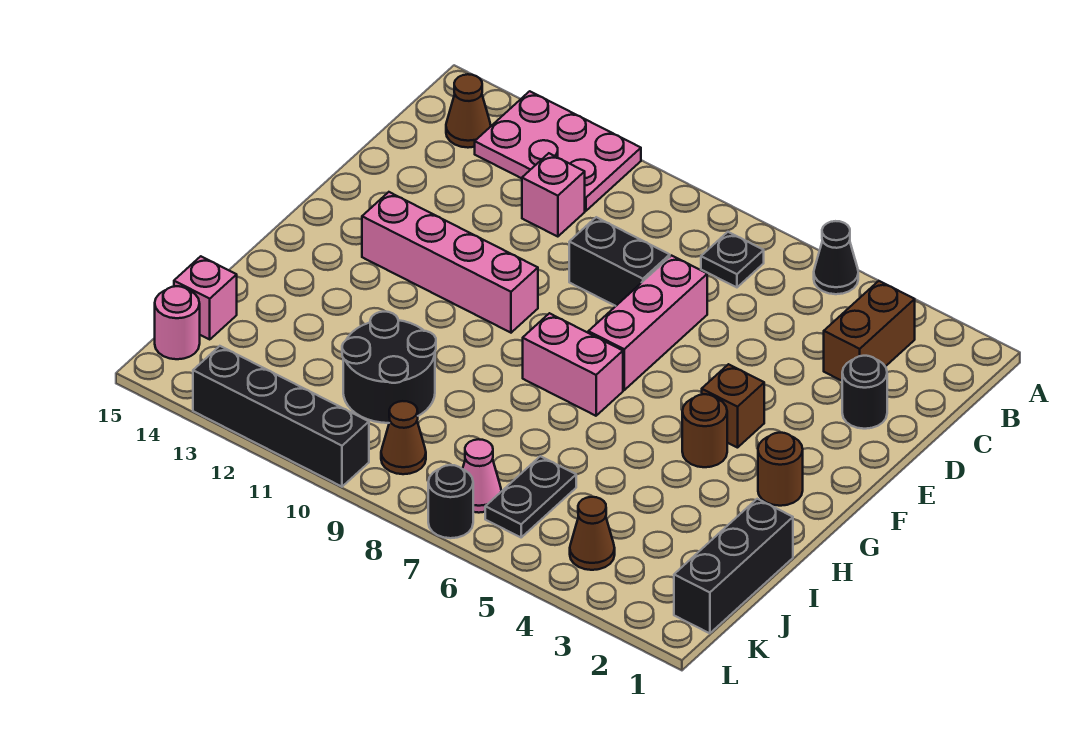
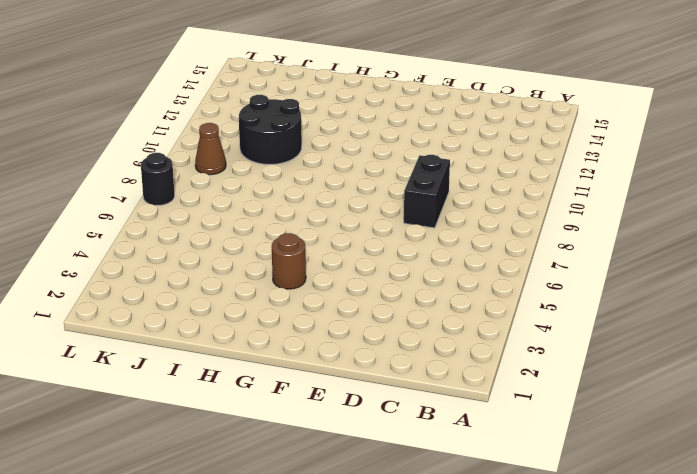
none -> black 1x1 cone [814,221,858,294]
none -> pink 2x3 plate [475,91,641,211]
none -> brown 1x2 brick [824,281,915,381]

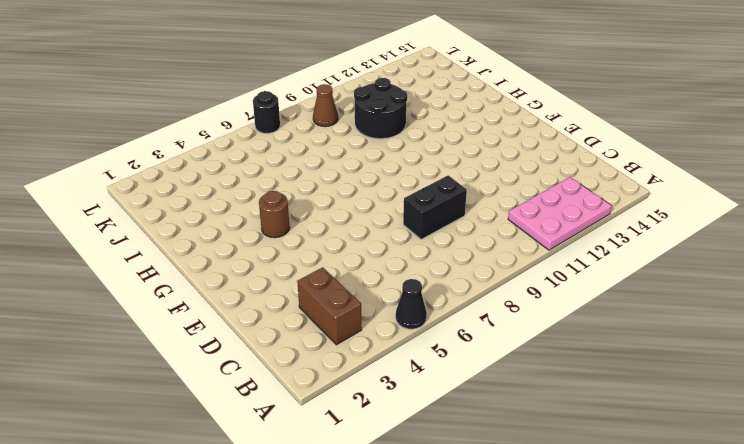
none -> black 1x1 plate [701,232,764,287]
none -> brown 1x1 cone [446,74,491,148]
none -> pink 1x1 brick [522,153,585,237]

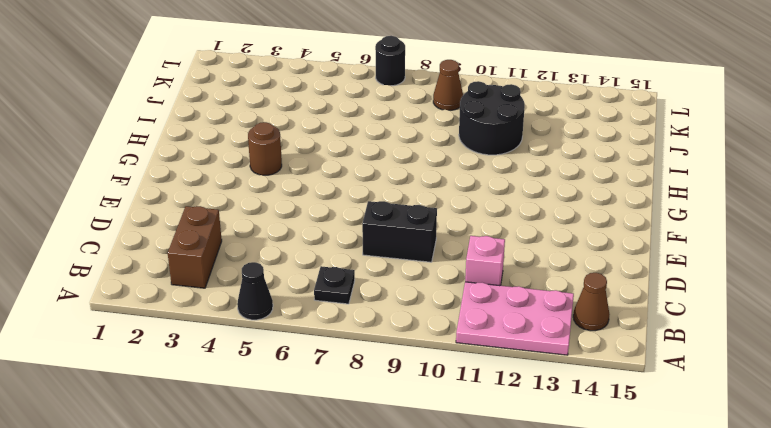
none -> black 1x1 round brick [842,356,887,429]
none -> pink 1x3 brick [588,256,707,390]
none -> brown 1x1 brick [702,364,764,448]

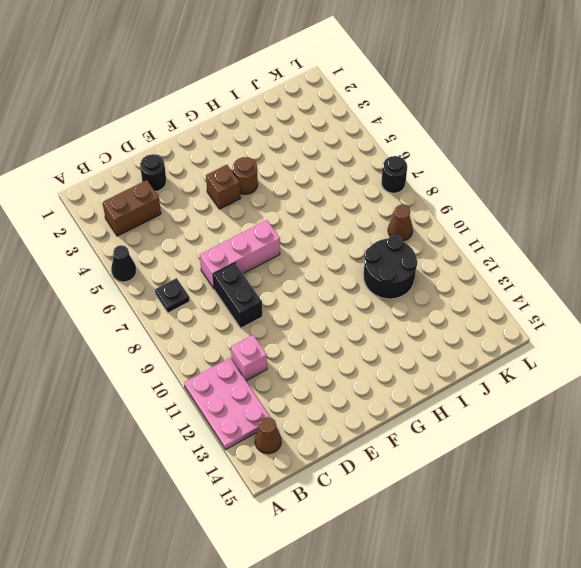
none -> pink 1x4 brick [362,192,538,333]
none -> brown 1x1 round brick [758,433,803,506]
none -> pink 1x2 brick [523,313,623,416]

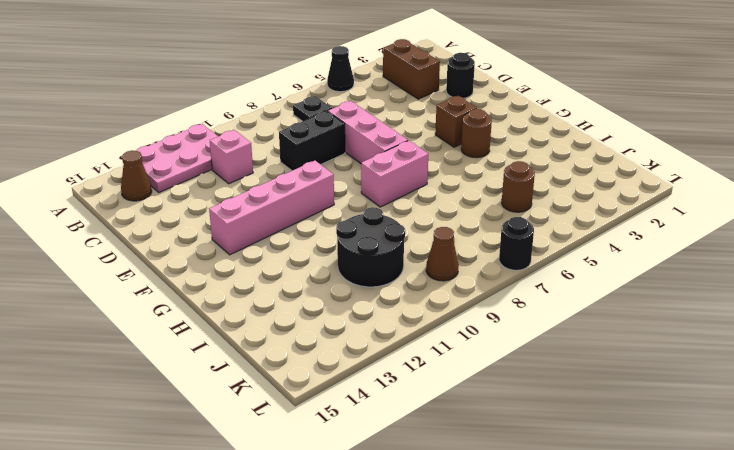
brown 1x1 round brick [502,161,535,212] -> brown 1x1 round brick moved to [758,433,803,506]
none -> black 1x3 brick [674,499,793,633]
none -> black 1x2 plate [485,456,576,537]
none -> pink 1x1 brick [174,256,237,339]

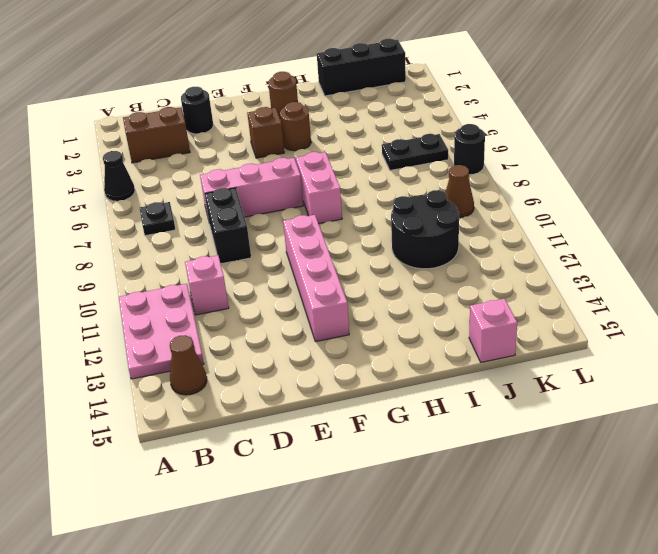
none -> brown 1x1 cone [570,497,615,570]
none -> pink 1x1 cone [463,439,501,513]
none -> pink 1x1 round brick [155,286,200,359]

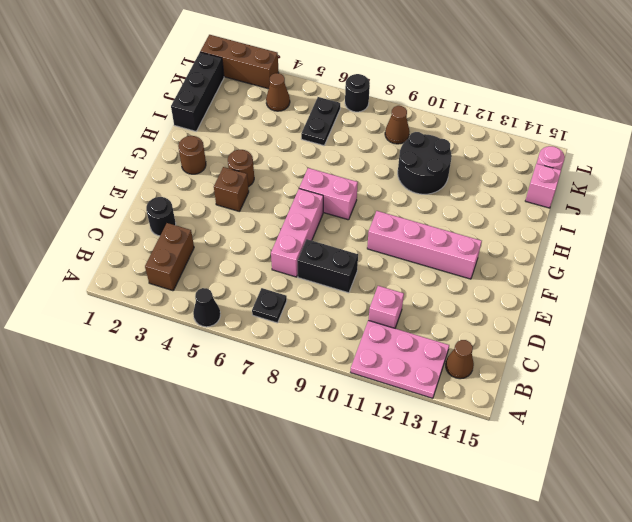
brown 1x3 brick [200,35,279,89] -> none
none -> pink 1x1 cone [463,439,501,513]
none -> black 1x4 brick [193,346,369,487]

